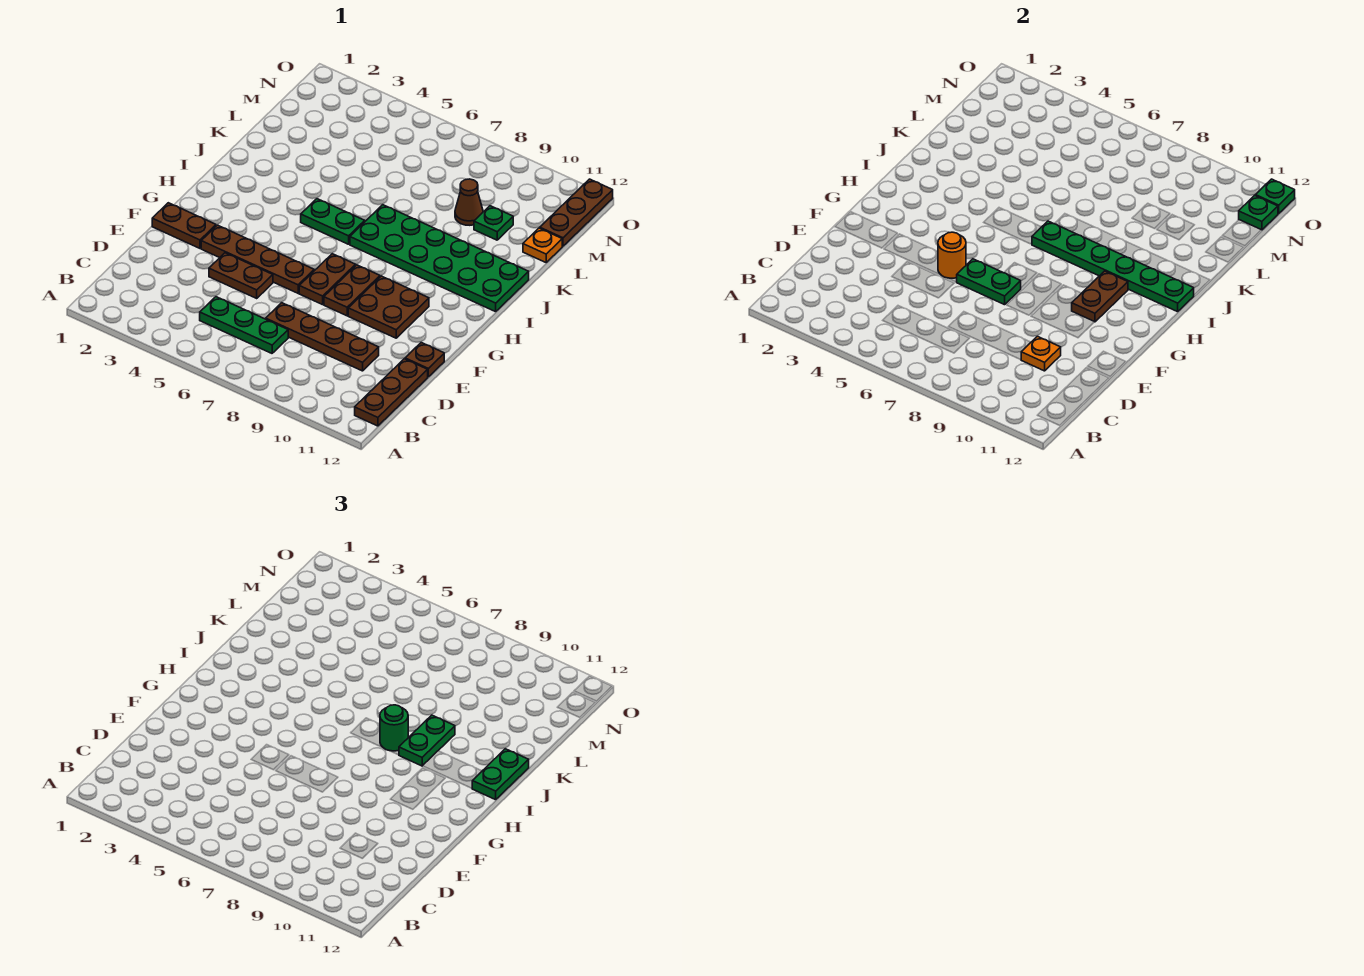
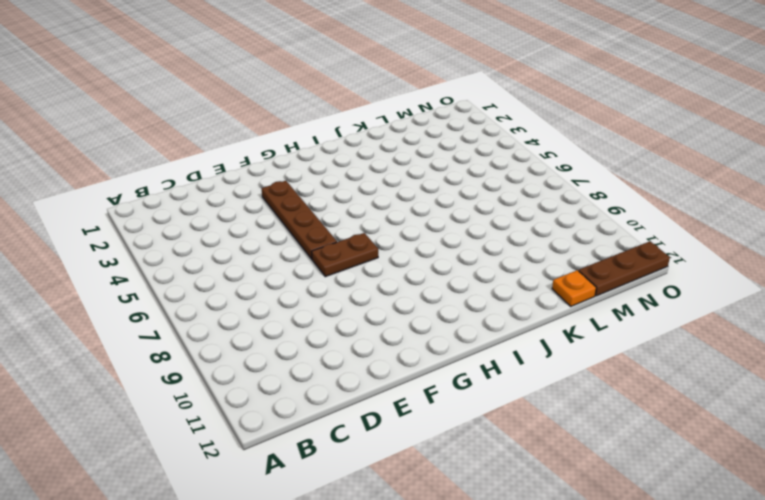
none -> brown 1x3 plate [355,359,428,426]
none -> green 1x3 plate [200,297,288,353]
none -> brown 1x4 plate [266,303,379,371]

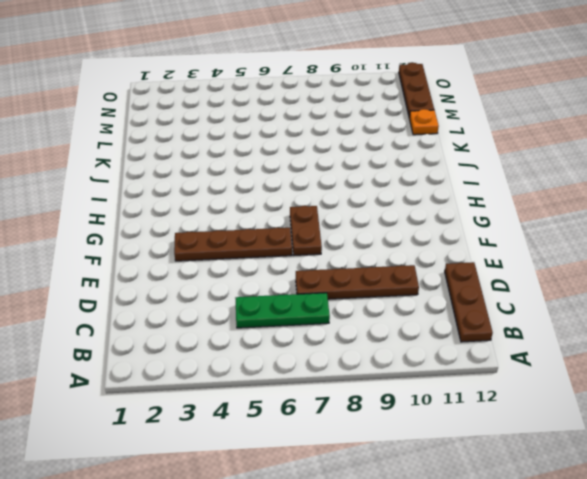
none -> brown 1x2 plate [209,253,273,298]
none -> brown 1x1 plate [405,343,444,377]
none -> brown 1x2 plate [152,203,216,248]

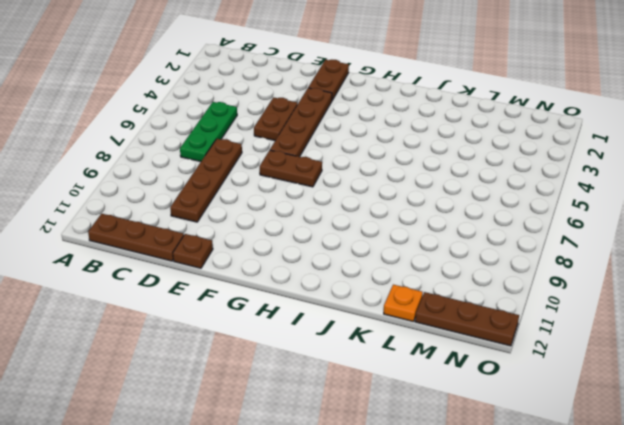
none -> brown 1x2 plate [324,265,380,316]
none -> brown 2x2 plate [348,276,429,338]
none -> green 1x2 plate [301,199,365,244]

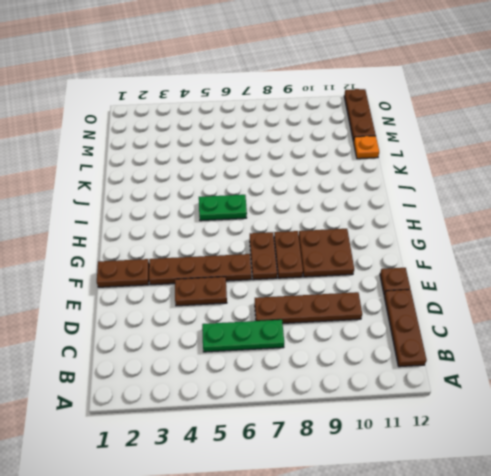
none -> green 2x6 plate [350,205,529,312]
none -> brown 1x1 cone [455,179,483,225]
none -> green 1x1 plate [474,206,513,240]

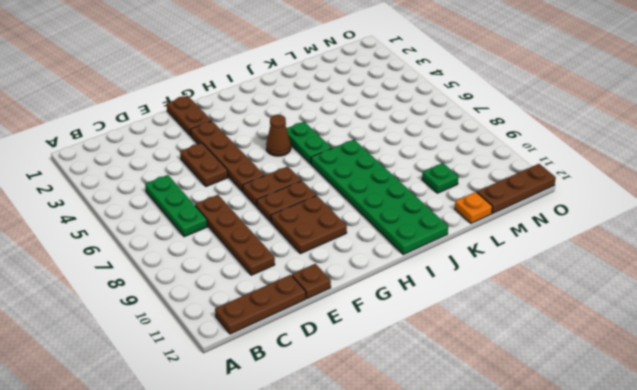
brown 1x1 cone [266,115,291,156] -> brown 1x1 cone moved to [455,179,483,225]
none -> orange 1x1 plate [1021,336,1061,371]
none -> orange 1x1 round brick [938,232,966,278]
none -> green 1x2 plate [957,259,1021,305]

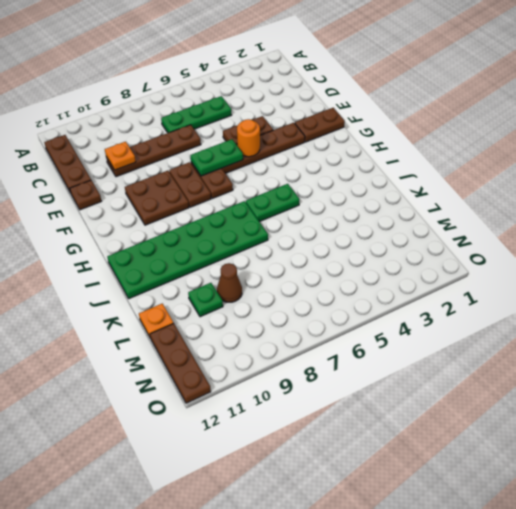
none -> brown 1x2 plate [1072,271,1128,322]
none -> green 1x6 plate [1032,221,1194,312]
none -> green 1x1 plate [1239,195,1278,230]

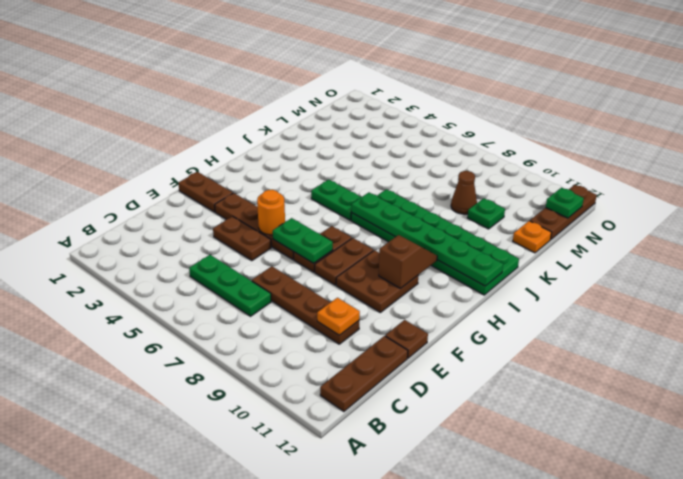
brown 1x2 slope [379,235,437,289] -> brown 1x2 plate [1072,271,1128,322]
none -> green 1x1 plate [1255,179,1295,214]
none -> green 1x1 round brick [380,705,408,751]
none -> green 1x2 plate [399,715,455,766]

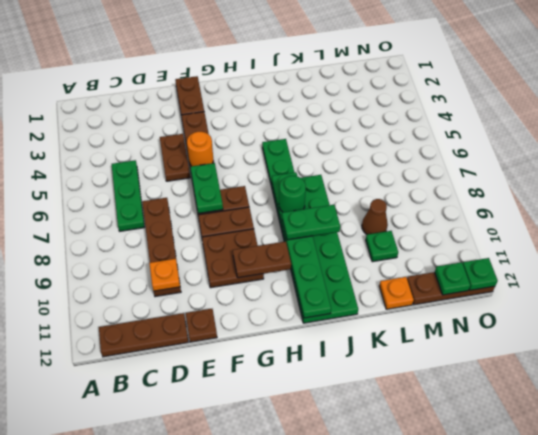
none -> green 1x2 plate [472,749,529,800]

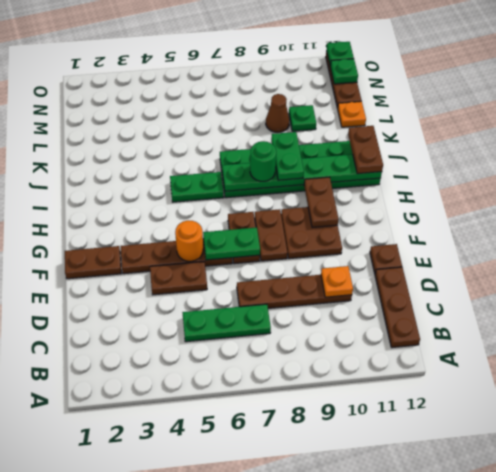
brown 1x2 plate [348,126,383,174] -> green 1x2 plate [472,749,529,800]

